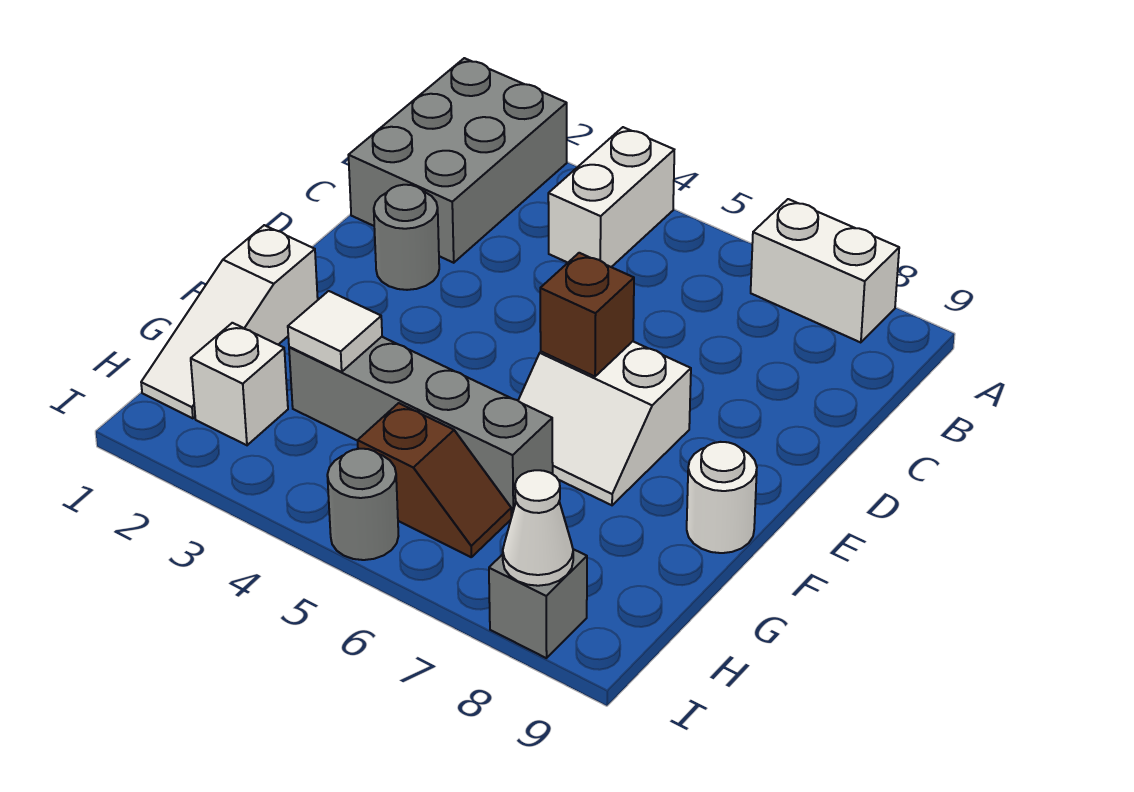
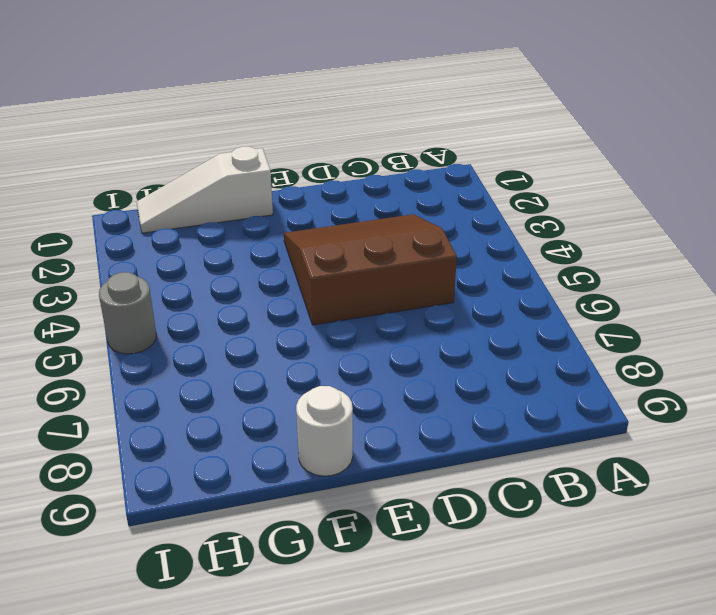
brown 3x3 slope [284,214,457,325] -> none
none -> grey 2x3 brick [348,58,567,263]
none -> white 1x2 brick [548,127,674,267]
none -> white 1x2 brick [751,199,899,343]

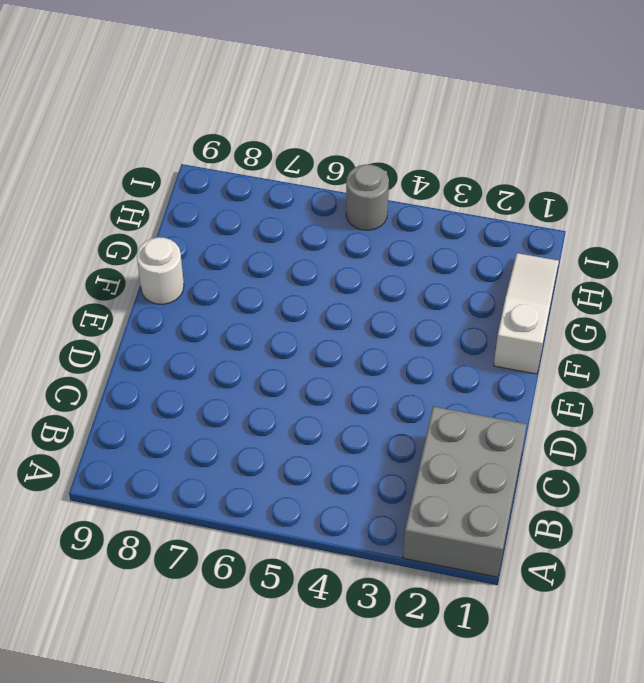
none -> white 1x2 brick [548,127,674,267]
none -> white 1x2 brick [751,199,899,343]
none -> grey 1x1 round brick [374,185,439,290]

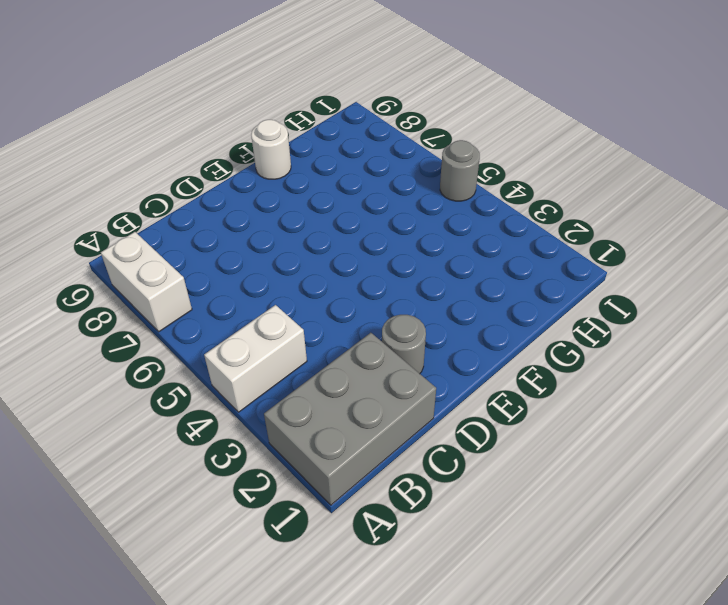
none -> white 2x2 slope [518,341,691,505]
none -> white 1x3 slope [141,225,318,418]
none -> grey 1x4 brick [289,337,553,516]

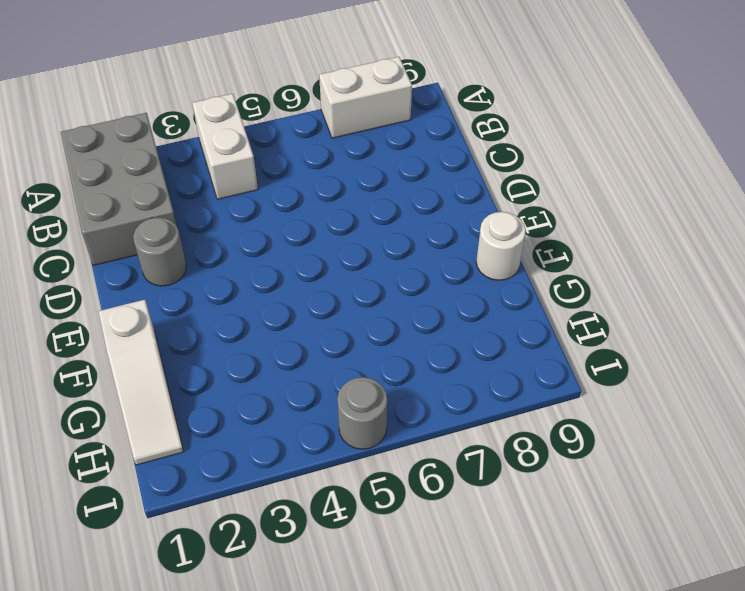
none -> white 2x2 slope [518,341,691,505]
none -> grey 1x4 brick [289,337,553,516]
none -> white 1x1 brick [191,323,288,445]

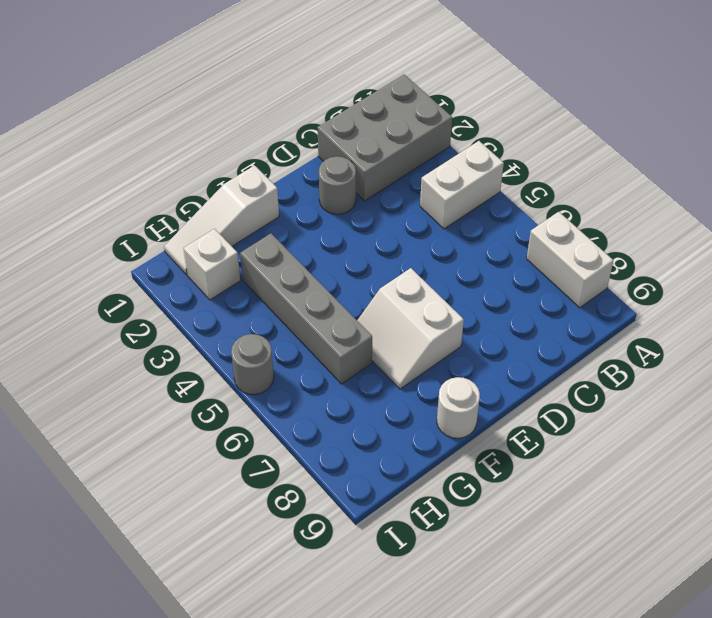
none -> brown 1x2 slope [358,403,512,557]
none -> grey 1x1 brick [489,549,587,658]
none -> brown 1x1 brick [540,253,634,376]

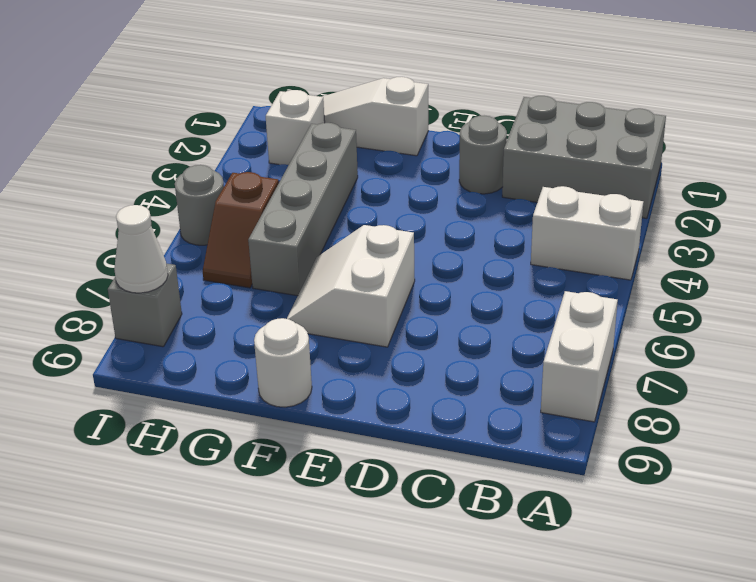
none -> brown 1x1 brick [540,253,634,376]
none -> white 1x1 tile [288,291,382,372]

